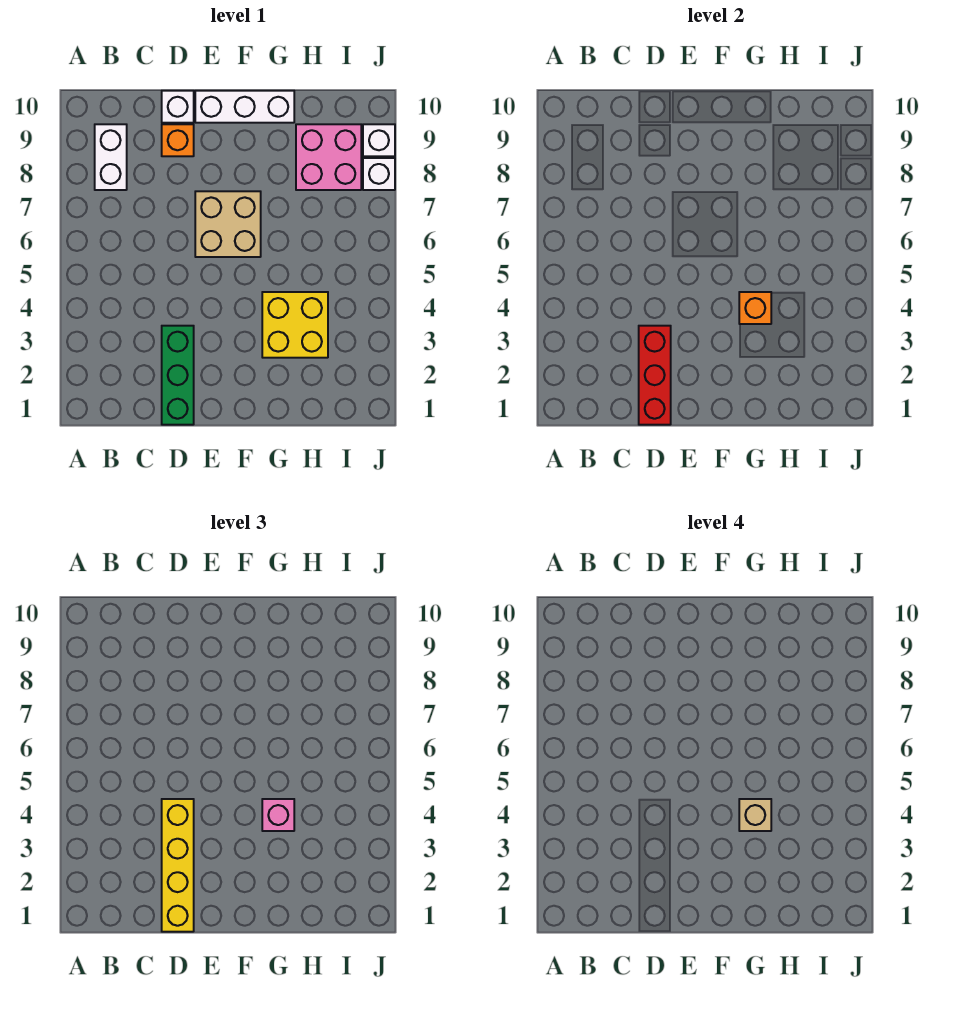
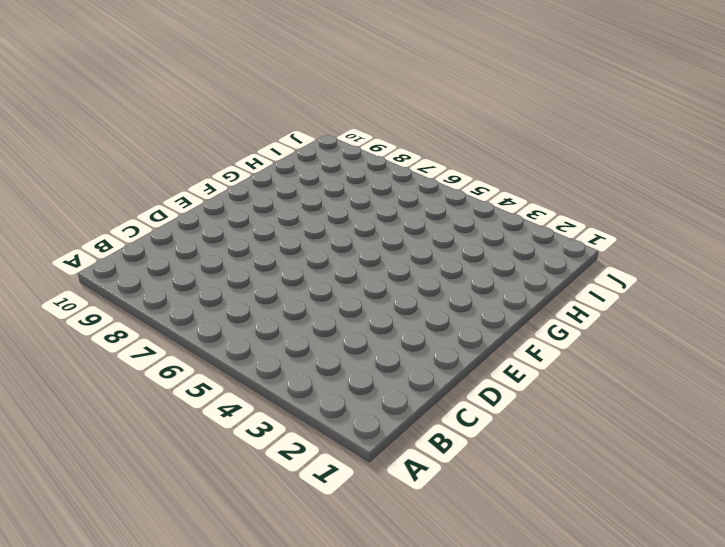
none -> white 1x2 brick [95,124,127,190]
none -> green 1x3 brick [162,326,194,425]
none -> orange 1x1 brick [162,124,194,156]

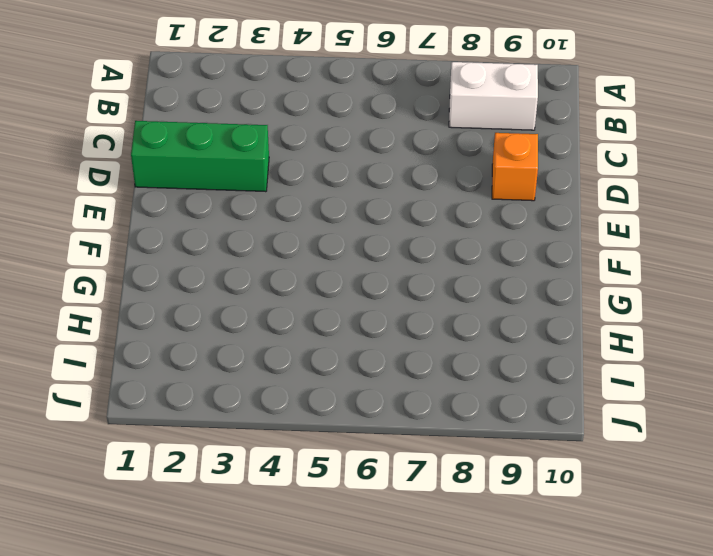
none -> white 1x1 brick [162,91,194,123]
none -> tan 2x2 brick [195,191,261,257]
none -> white 1x3 brick [195,91,294,123]

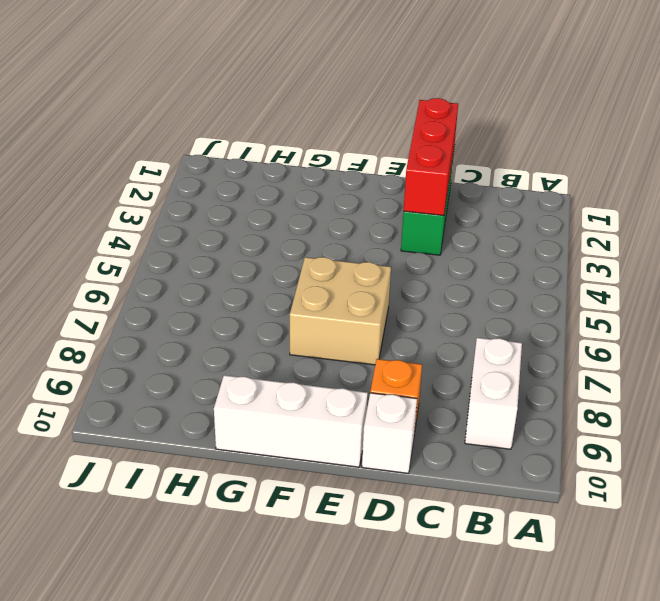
none -> yellow 2x2 brick [262,292,328,358]
none -> pink 2x2 brick [296,124,361,190]
none -> white 1x1 brick [363,158,395,190]

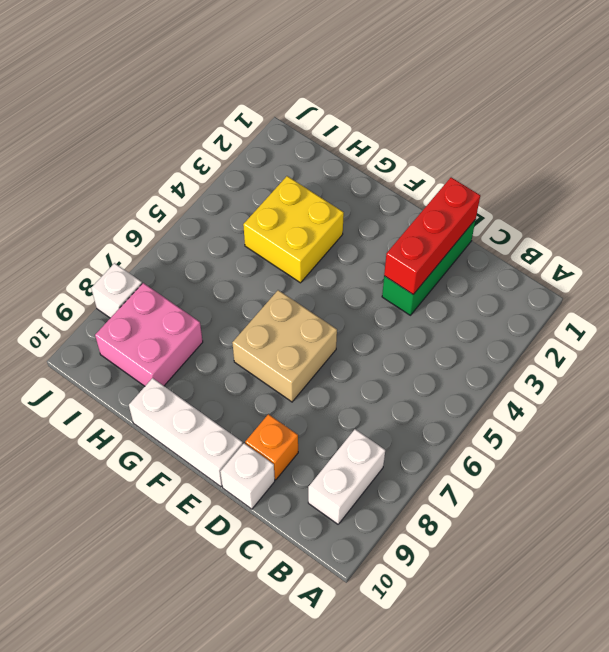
none -> white 1x1 brick [363,124,395,156]
none -> orange 1x1 brick [739,292,771,324]
none -> yellow 1x4 brick [162,799,194,932]

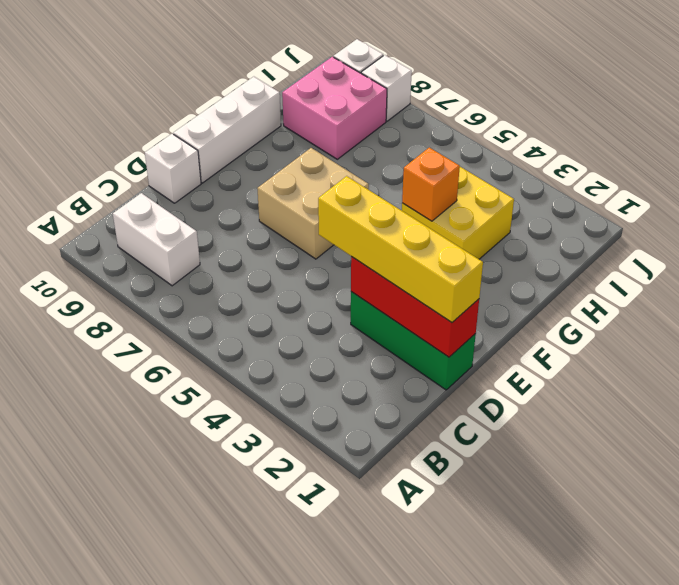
none -> orange 1x1 brick [162,124,194,156]
none -> pink 1x1 brick [262,799,294,831]
none -> tan 1x1 brick [739,799,771,831]

